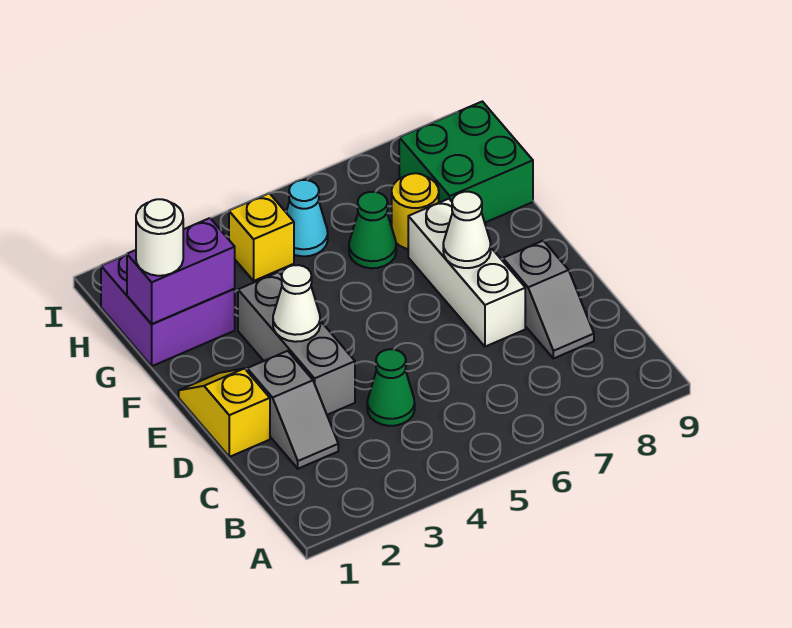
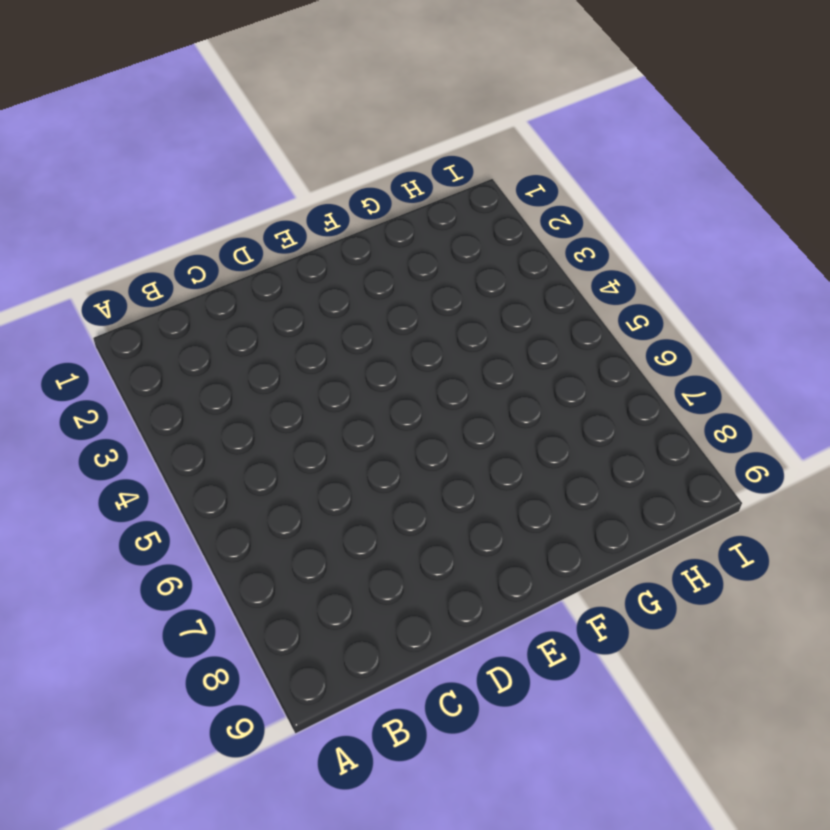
none -> grey 1x2 slope [247,351,338,469]
none -> green 1x1 cone [367,349,415,426]
none -> grey 1x2 slope [503,241,594,359]

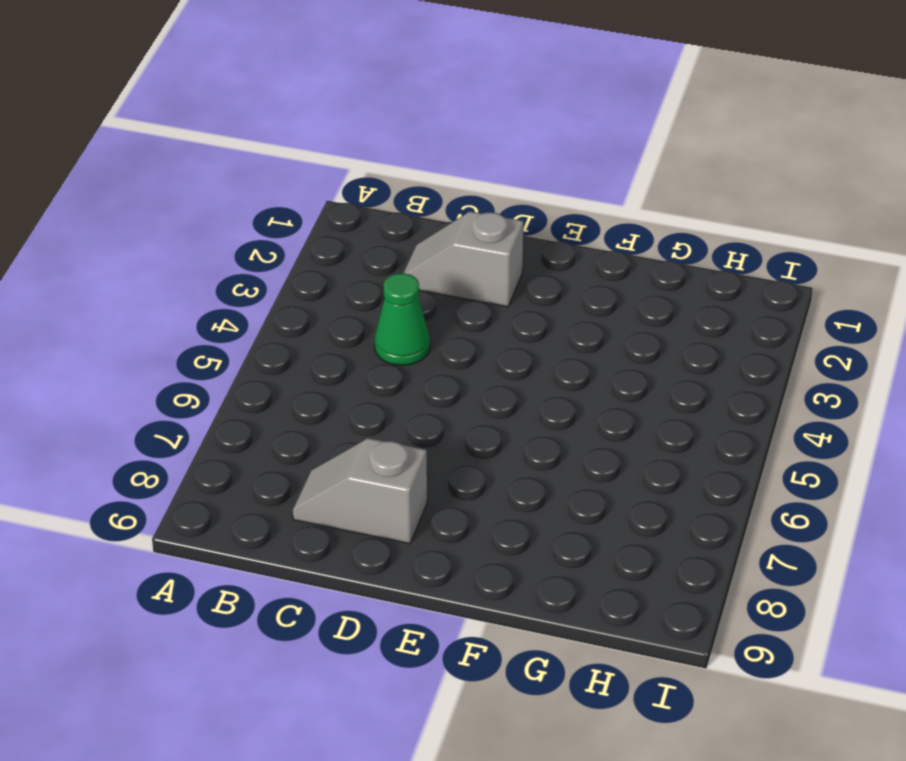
none -> yellow 1x2 slope [179,368,270,457]
none -> grey 1x3 brick [238,272,355,415]
none -> white 1x3 brick [408,199,525,347]

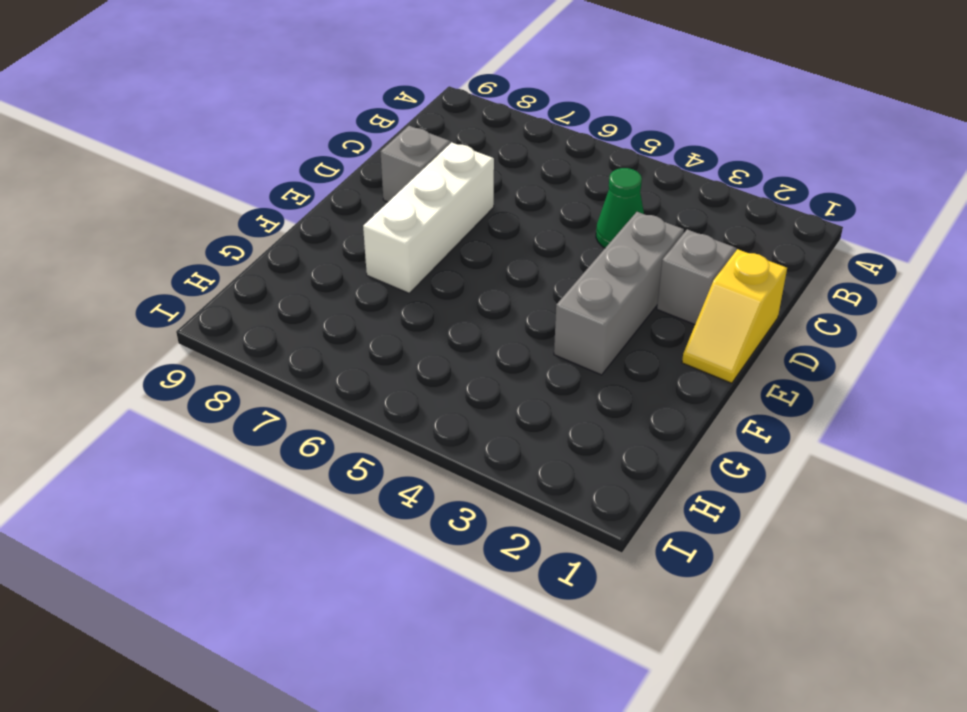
none -> purple 2x2 brick [101,255,235,366]
none -> green 1x1 cone [349,192,396,268]
none -> yellow 1x1 round brick [392,173,439,249]

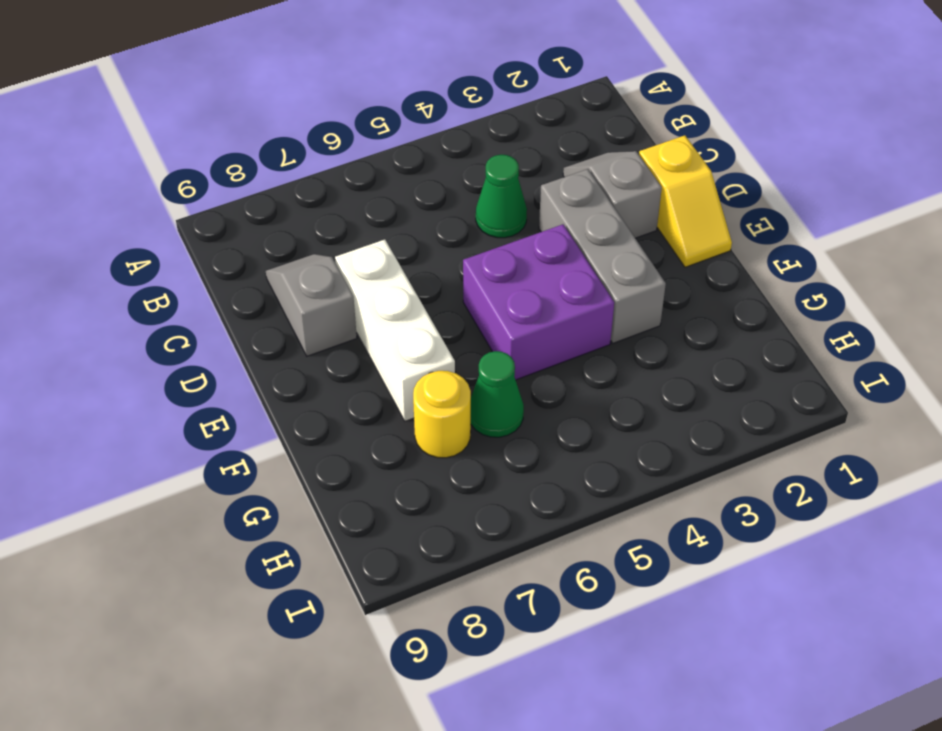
purple 2x2 brick [463,224,614,380] -> purple 2x2 brick moved to [101,255,235,366]
none -> green 2x2 brick [399,101,533,223]
none -> yellow 1x1 brick [229,193,294,281]
none -> cyan 1x1 cone [286,180,328,256]

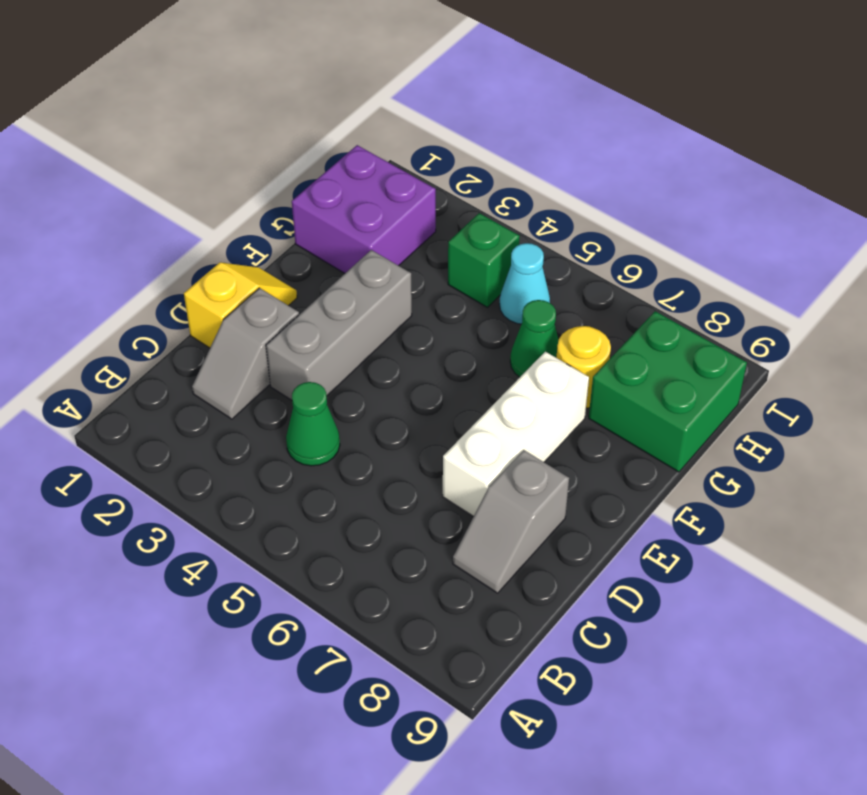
green 1x1 brick [448,213,520,307] -> yellow 1x1 brick [229,193,294,281]
none -> white 1x1 cone [273,265,320,342]
none -> white 1x1 cone [443,192,491,268]
none -> purple 1x2 brick [127,218,235,324]

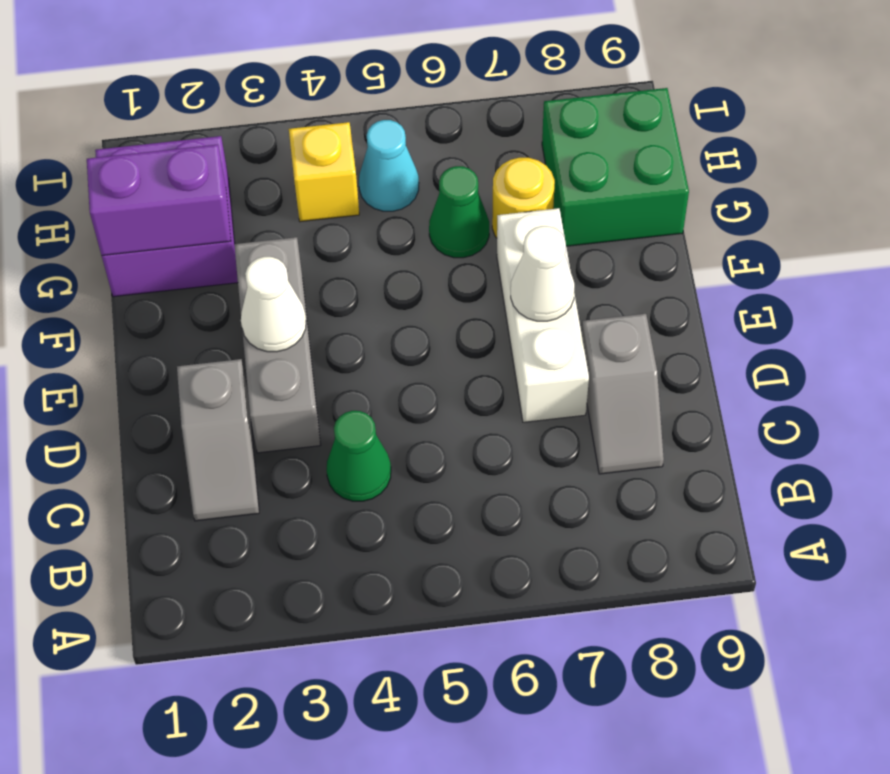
none -> yellow 1x2 slope [179,368,270,457]
none -> white 1x1 round brick [136,199,183,276]

